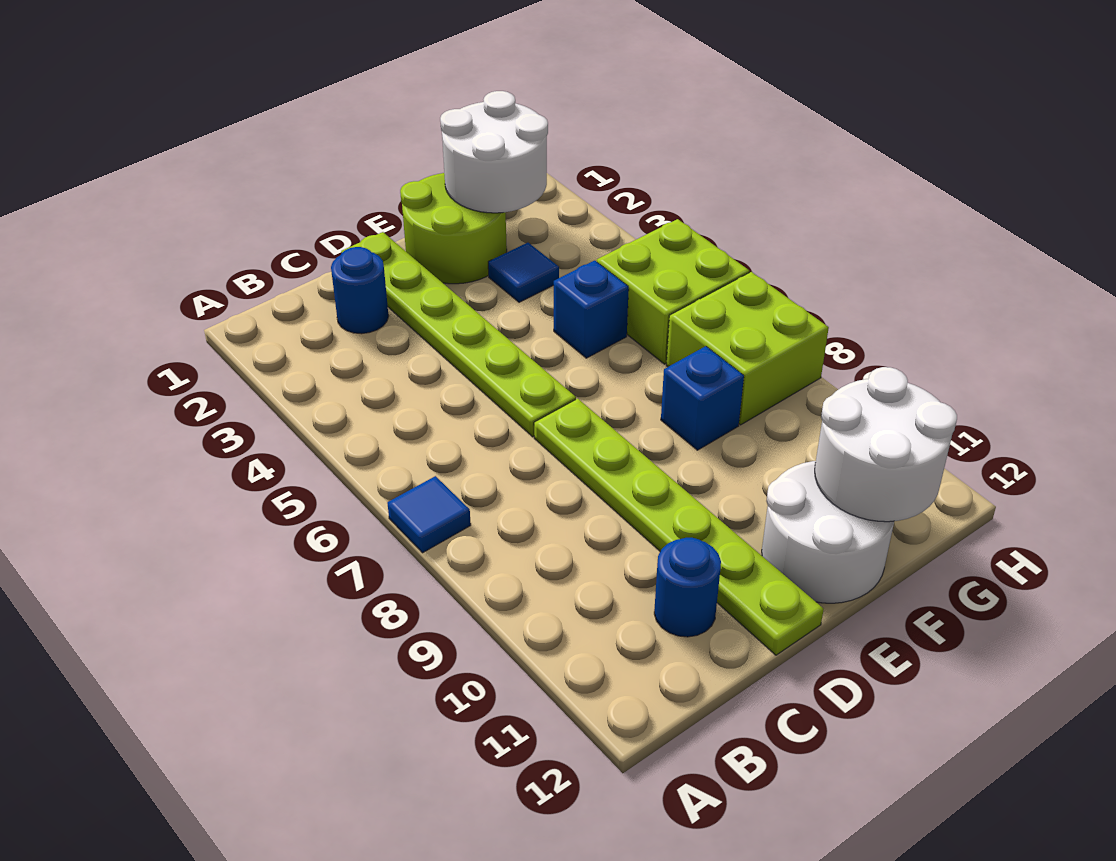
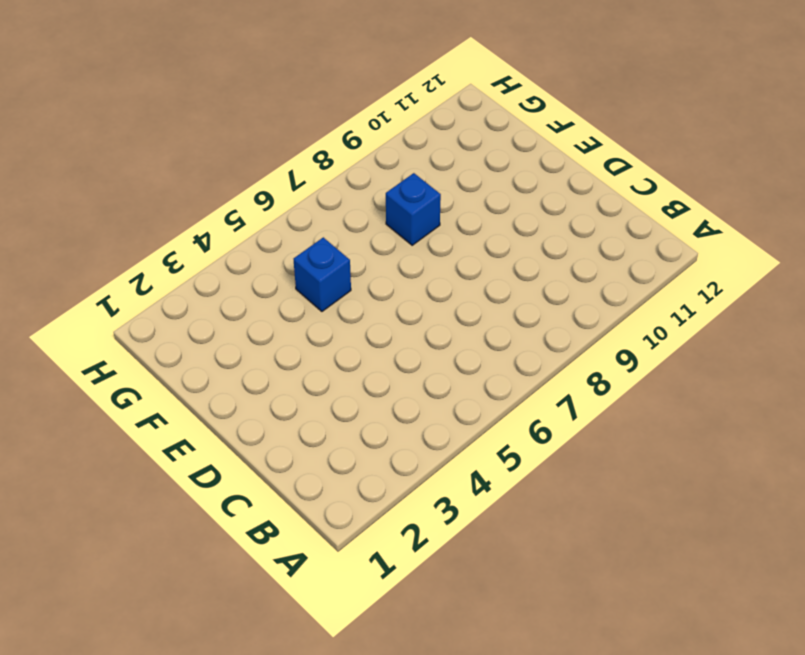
none -> blue 1x1 tile [387,476,471,553]
none -> blue 1x1 round brick [331,247,388,334]
none -> blue 1x1 round brick [654,538,721,637]

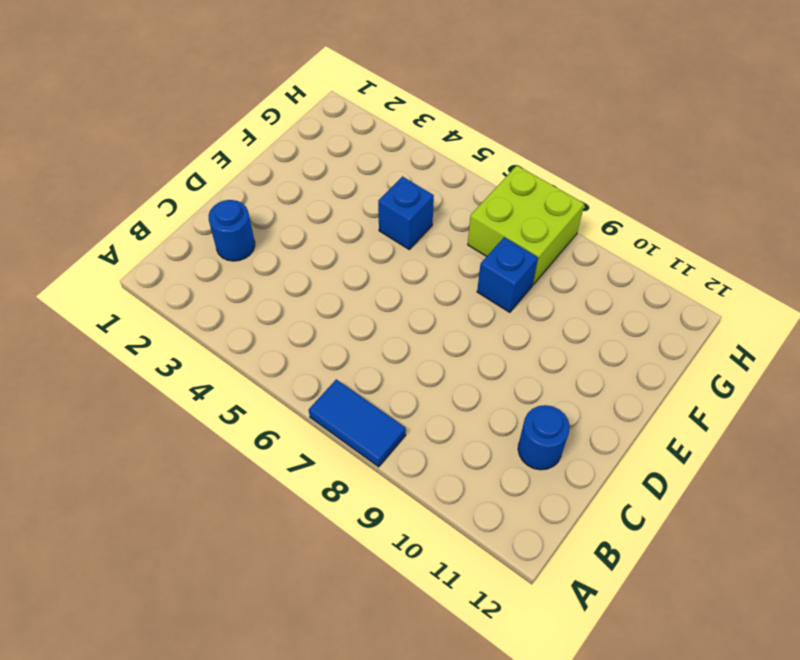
blue 1x2 tile [309,379,406,467] -> blue 1x1 tile [387,476,471,553]
none -> lime 1x6 plate [341,232,576,437]
none -> lime 1x6 plate [534,399,824,655]
none -> lime 2x2 round brick [400,173,507,284]

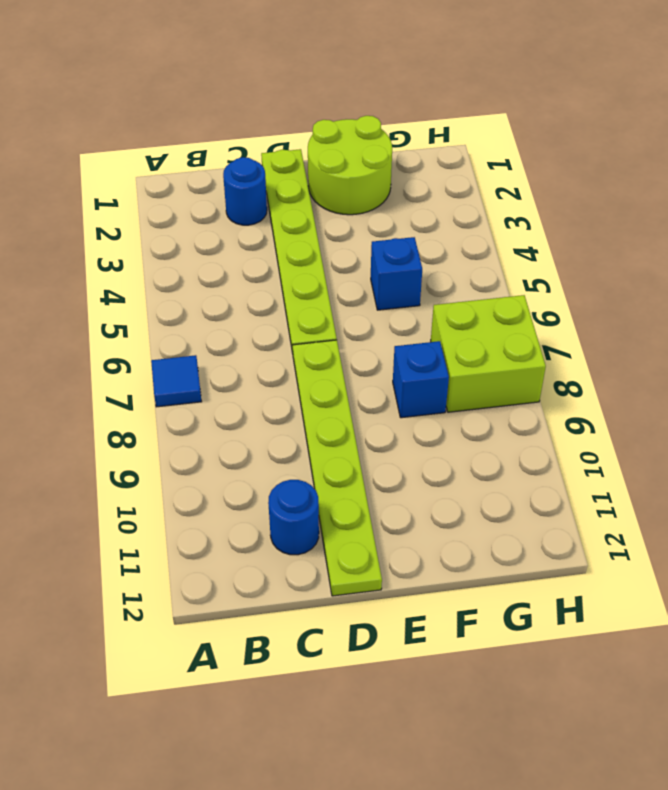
none -> white 2x2 round brick [762,461,894,603]
none -> blue 1x1 tile [488,243,559,302]
none -> lime 2x2 brick [597,219,749,364]

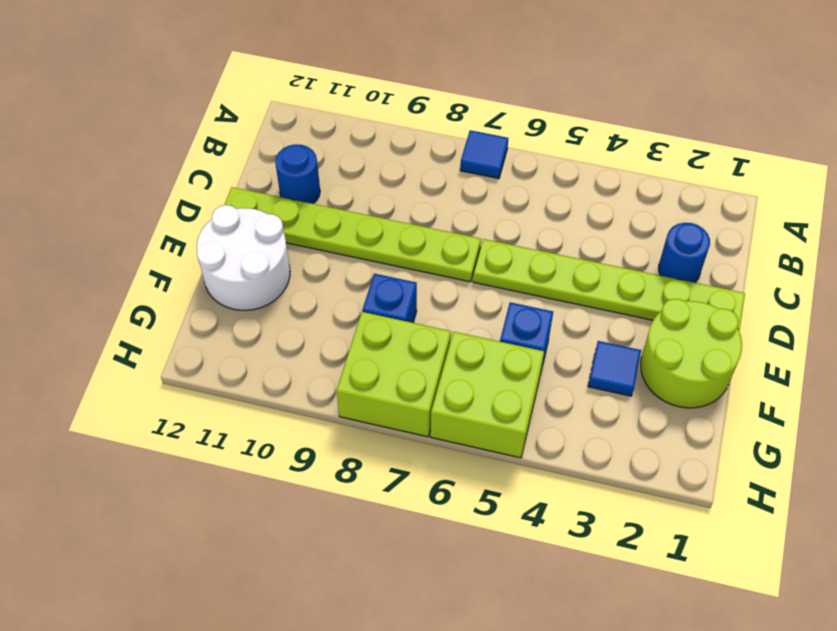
none -> white 2x2 round brick [440,91,548,213]
none -> white 2x2 round brick [815,367,957,522]

